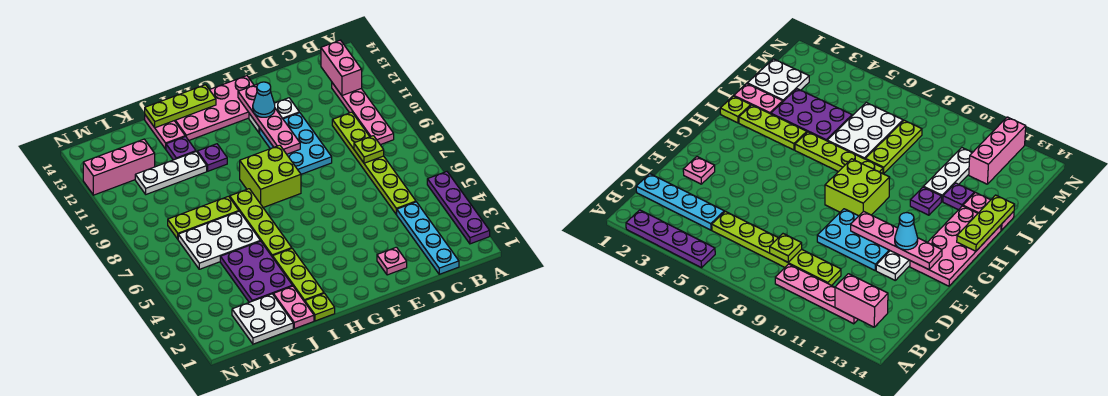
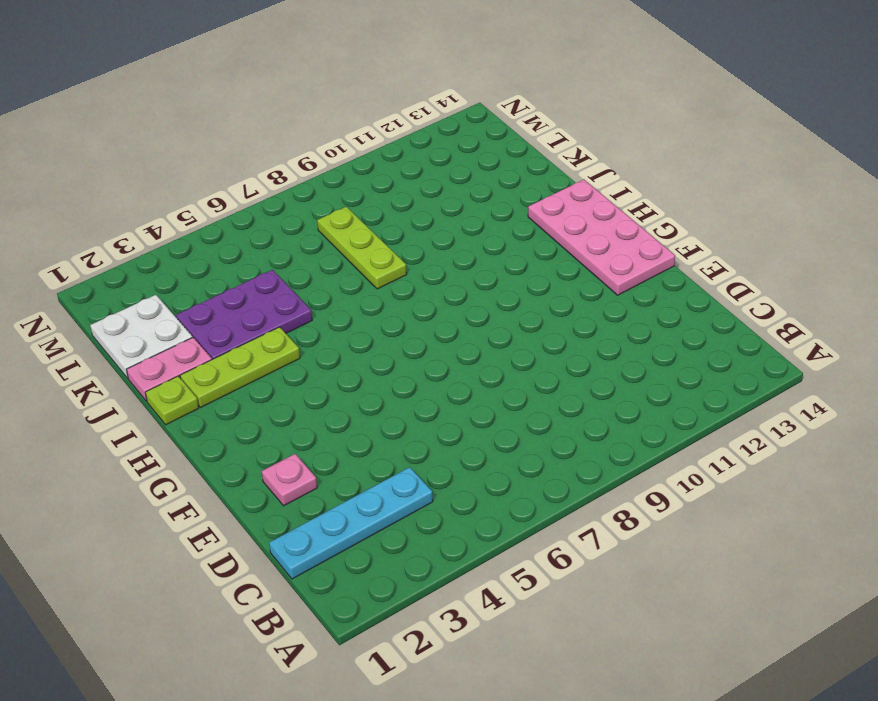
none -> purple 1x4 plate [427,172,490,244]
none -> pink 1x4 plate [332,83,394,145]
none -> lime 1x6 plate [332,112,416,214]

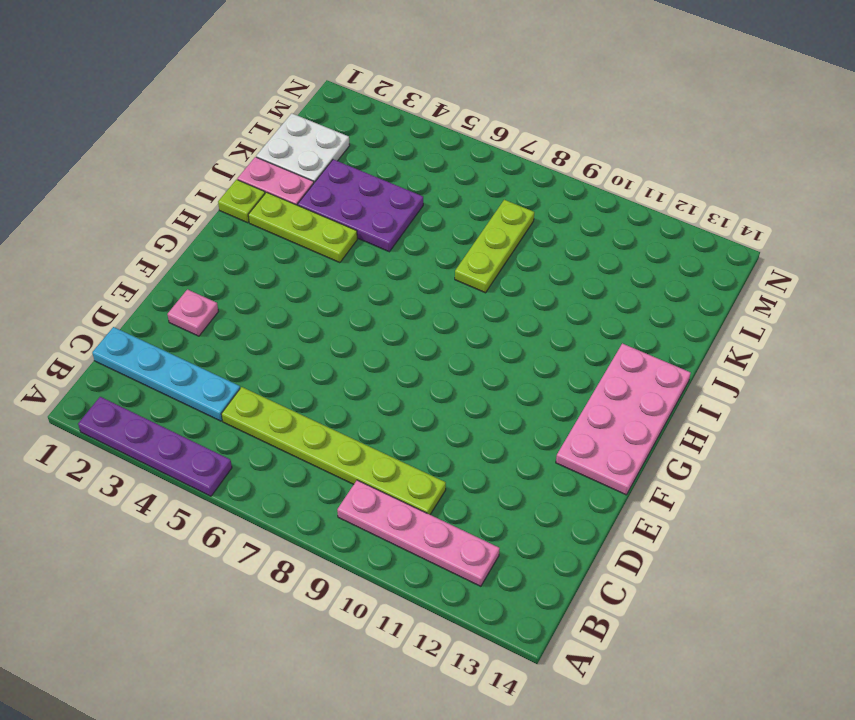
none -> cyan 2x3 plate [260,113,332,174]
none -> white 1x2 plate [249,98,299,133]
none -> lime 2x2 brick [240,145,301,208]

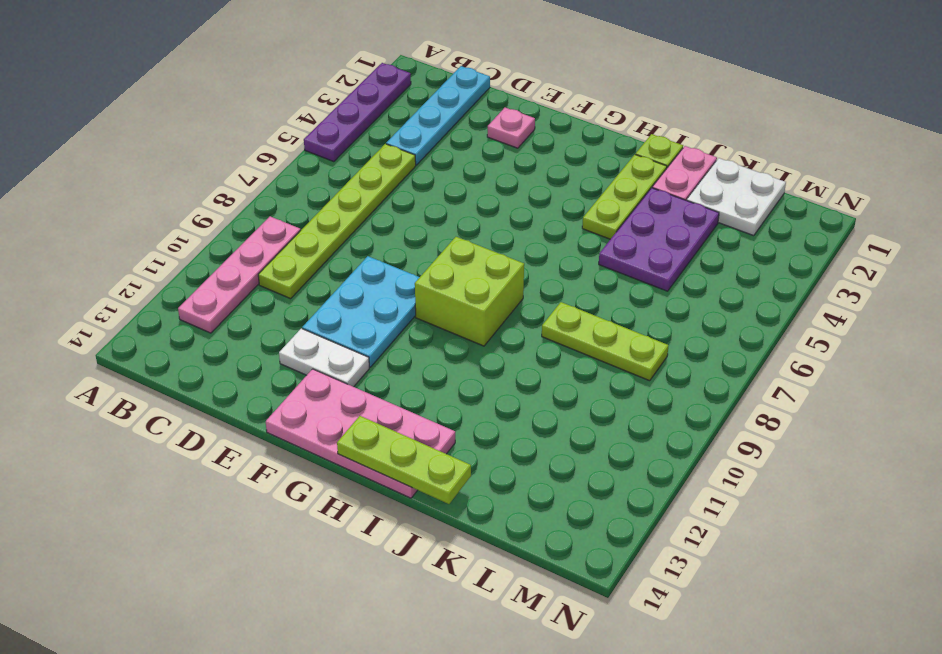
none -> lime 1x4 plate [230,189,292,257]
none -> purple 1x1 plate [197,144,227,171]
none -> white 2x3 plate [178,211,260,269]

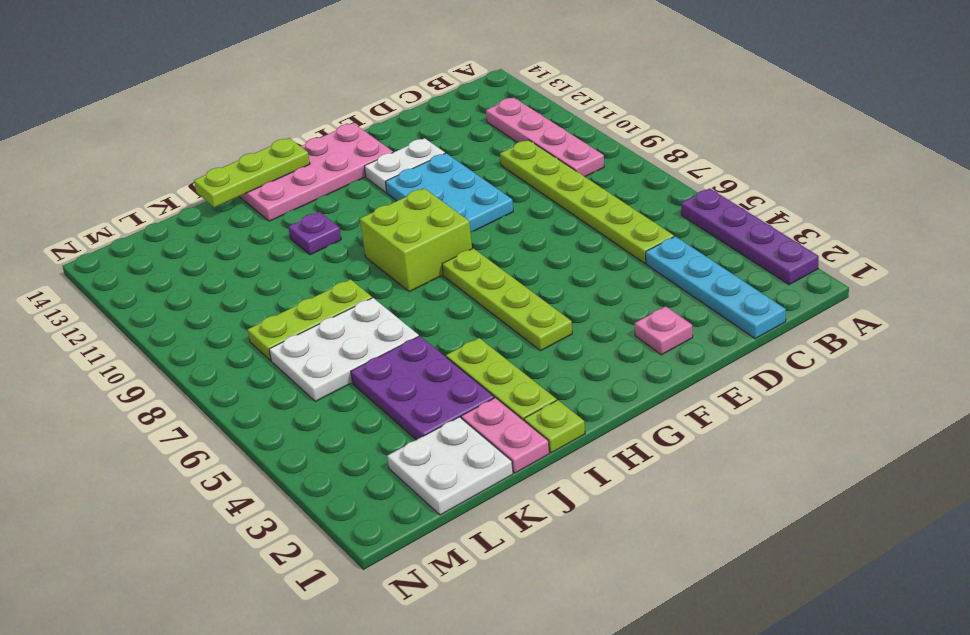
lime 1x4 plate [442,248,572,351] -> lime 1x4 plate moved to [230,189,292,257]
none -> white 1x3 plate [135,152,207,194]
none -> purple 1x1 plate [166,137,196,160]
none -> pink 1x2 plate [145,115,185,149]

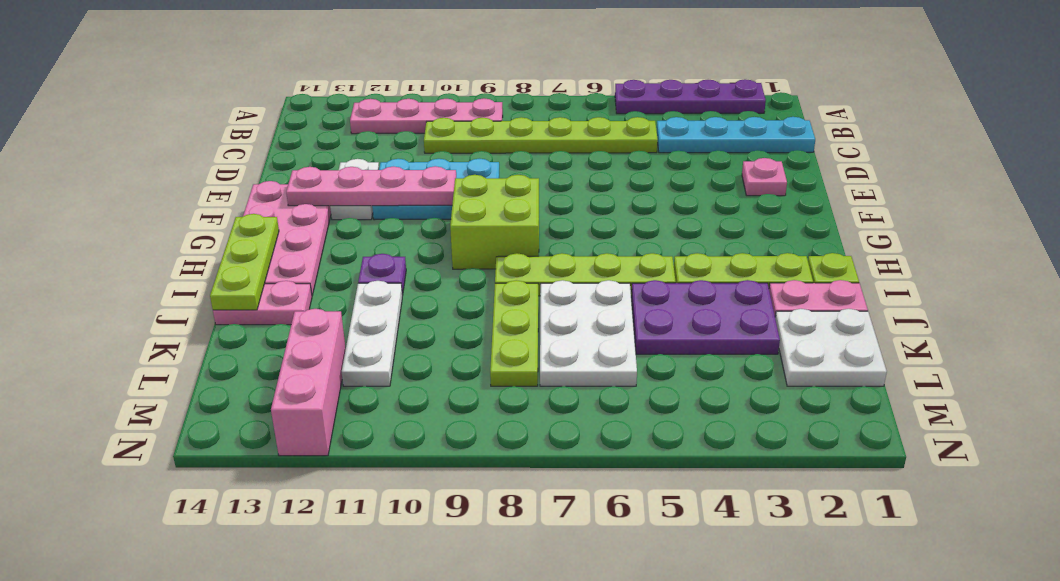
none -> purple 1x1 plate [166,137,196,160]
none -> pink 1x2 brick [321,40,362,96]
none -> lime 1x1 plate [354,136,384,163]

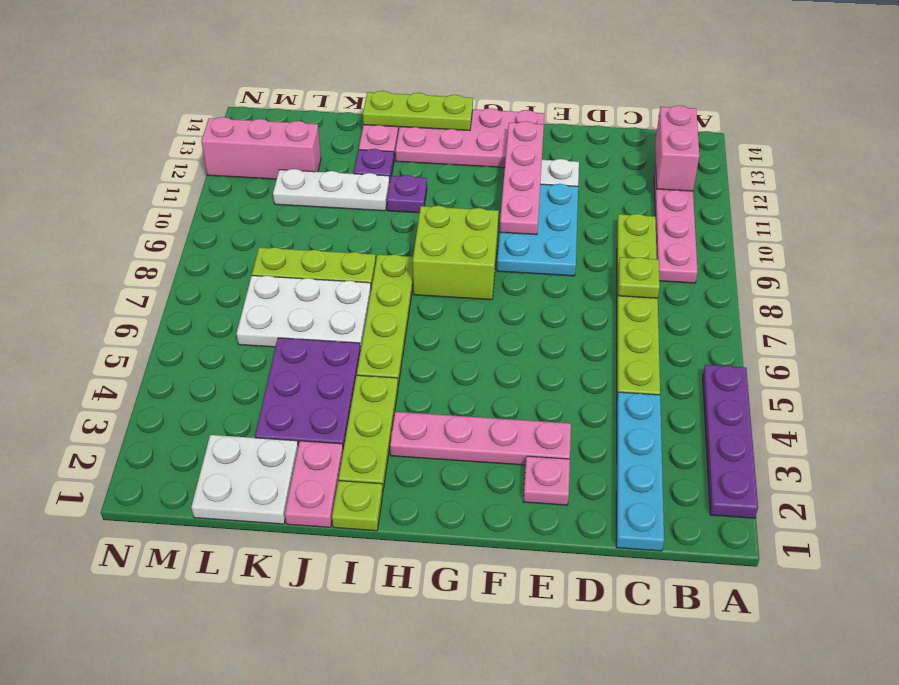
pink 1x4 plate [390,412,571,465] -> none
none -> cyan 1x1 cone [253,82,275,117]

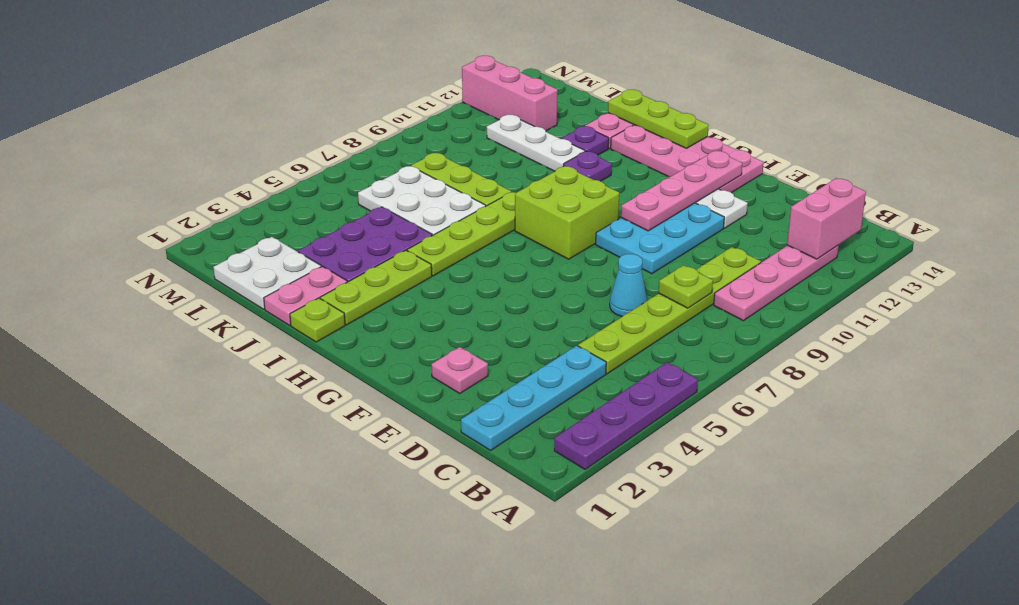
cyan 1x1 cone [610,254,647,317] -> cyan 1x1 cone moved to [253,82,275,117]

